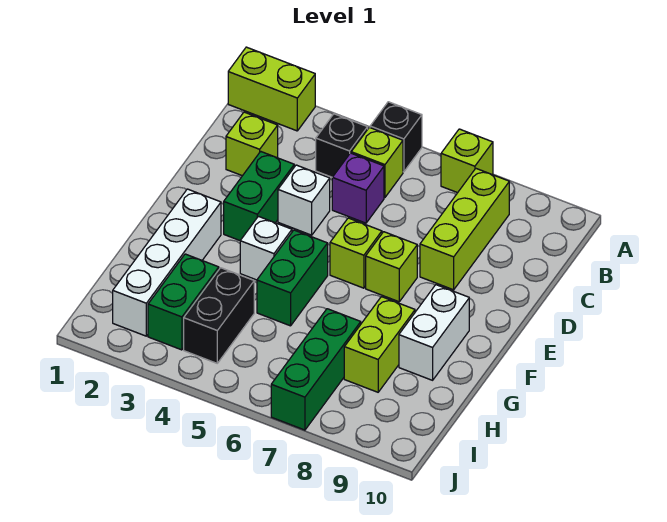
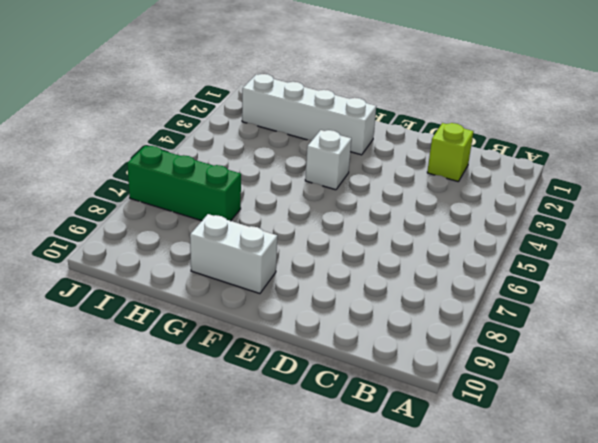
none -> lime 1x2 brick [228,47,315,131]
none -> black 1x1 brick [370,102,422,172]
none -> lime 1x1 brick [441,129,493,193]

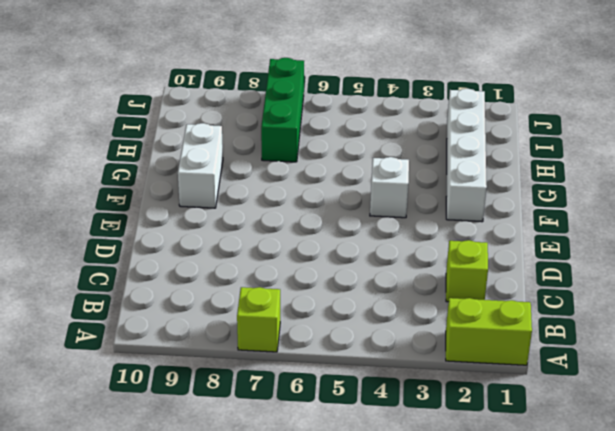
none -> black 1x1 brick [370,102,422,172]
none -> black 1x1 brick [316,114,368,177]
none -> lime 1x1 brick [351,127,403,198]

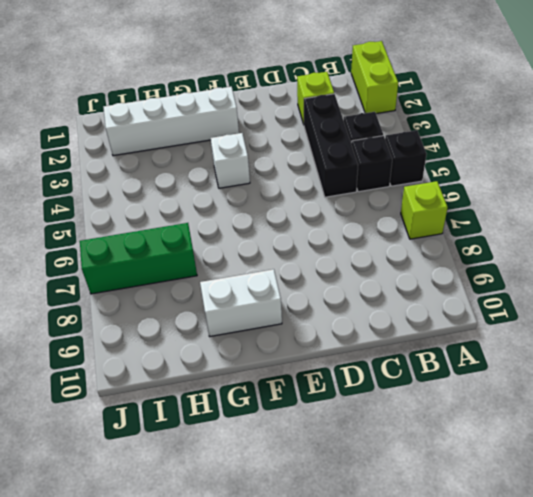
black 1x1 brick [352,136,392,192] -> lime 1x1 brick [351,127,403,198]
black 1x3 brick [304,94,358,197] -> purple 1x1 brick [332,153,384,223]
none -> lime 1x3 brick [420,169,509,290]
none -> green 1x2 brick [224,151,294,240]
none -> white 1x1 brick [278,165,330,235]

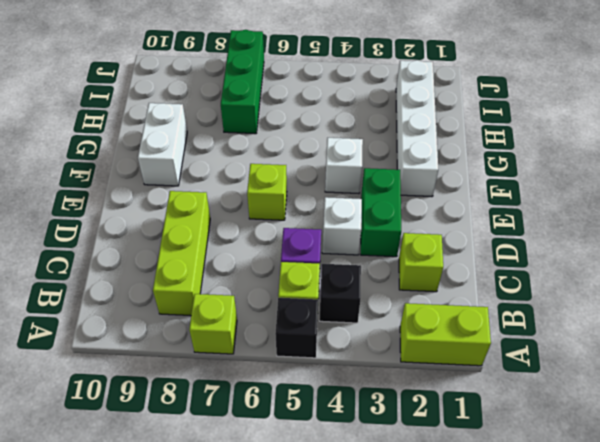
none -> lime 1x1 brick [366,232,417,302]
none -> green 1x2 brick [257,230,328,326]
none -> lime 1x2 brick [344,297,415,392]

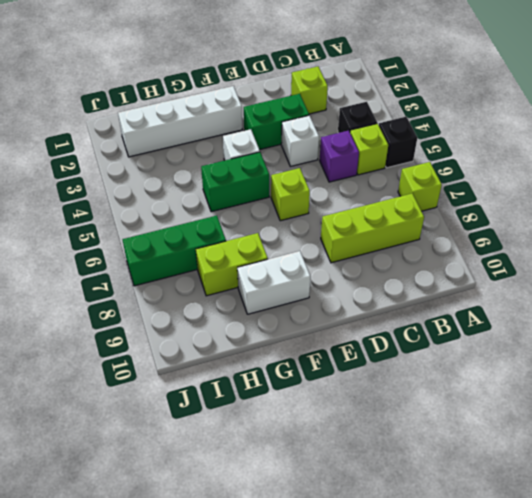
none -> lime 1x2 brick [228,47,315,131]
none -> lime 1x1 brick [366,232,417,302]
none -> green 1x2 brick [148,254,219,350]

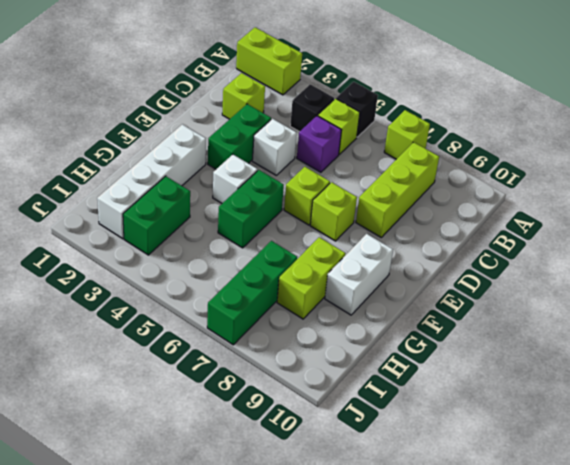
none -> black 1x2 brick [184,268,254,363]

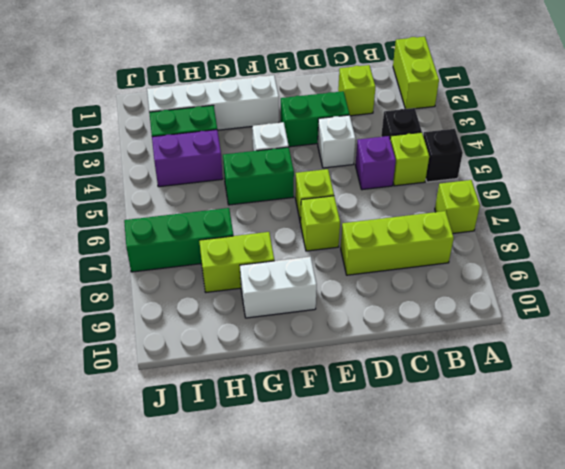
purple 1x2 brick [152,130,223,187] -> black 1x2 brick [184,268,254,363]

